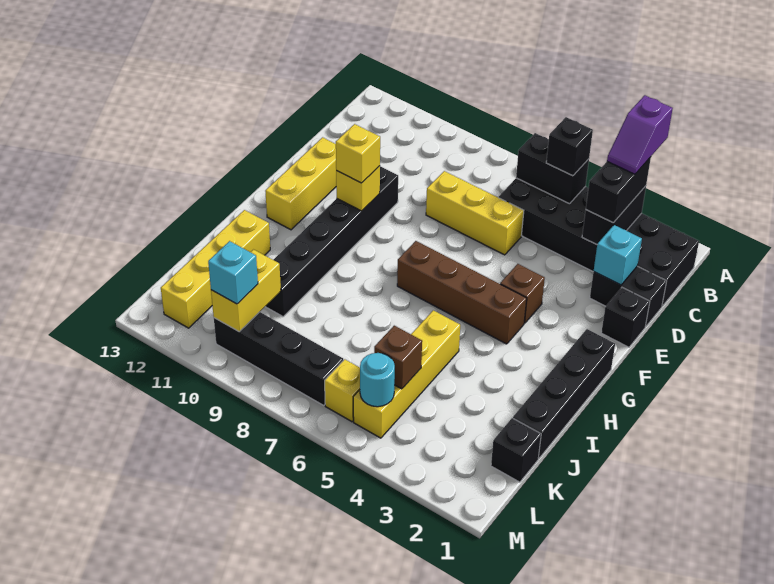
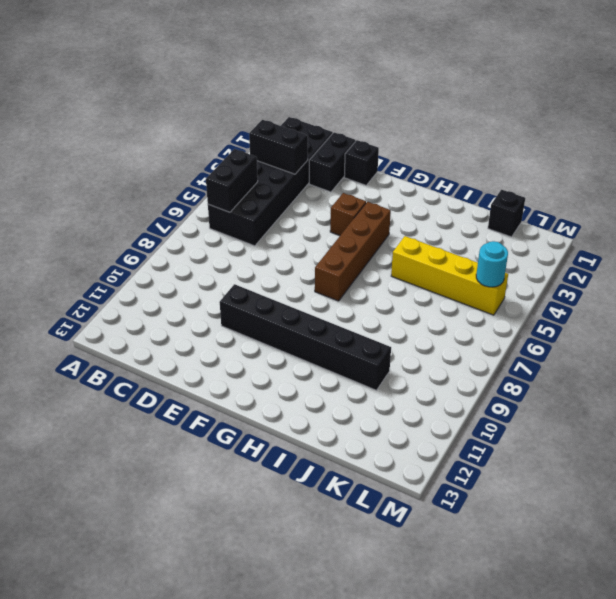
none -> yellow 1x3 brick [426,171,524,255]
none -> yellow 1x3 brick [265,137,336,230]
none -> black 1x4 brick [513,329,615,458]

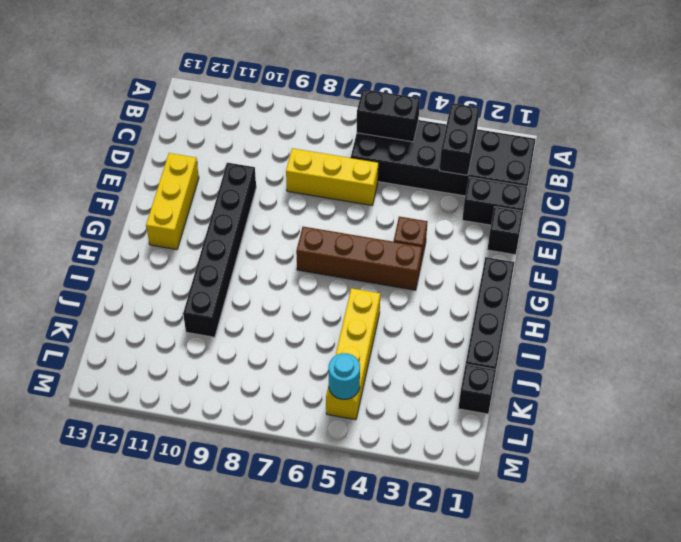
none -> yellow 1x4 brick [161,210,270,328]
none -> yellow 1x1 brick [325,359,360,422]
none -> black 1x4 brick [214,312,343,406]

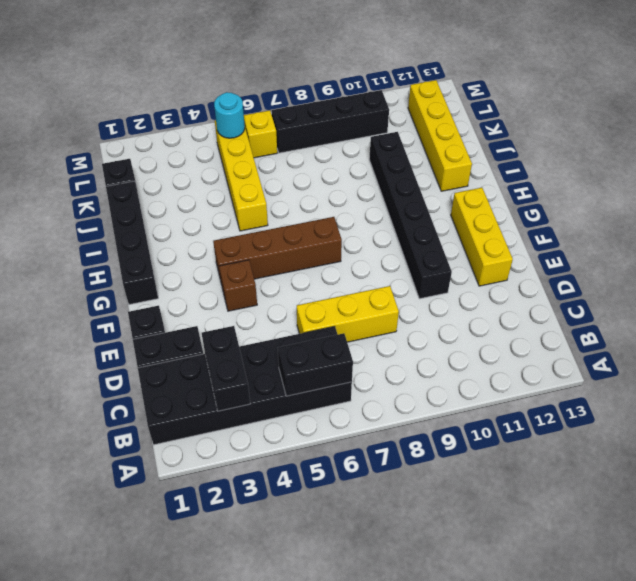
none -> cyan 1x1 brick [594,225,642,285]
none -> yellow 1x1 brick [336,166,380,211]
none -> brown 1x1 brick [374,326,422,389]

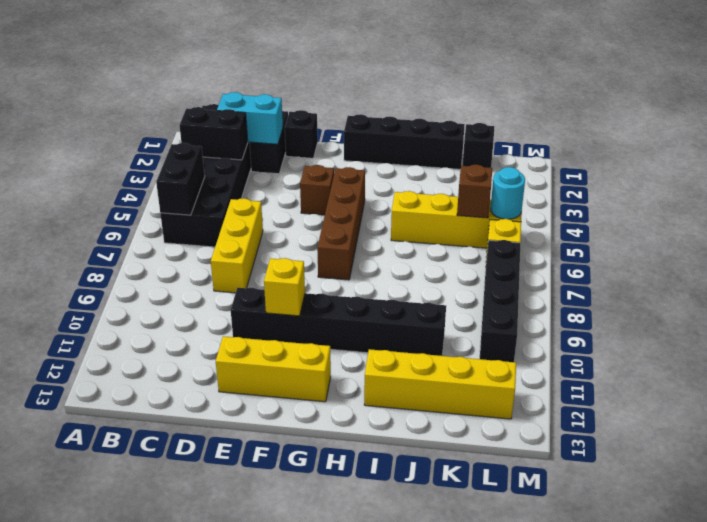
cyan 1x2 brick [217,92,283,144] -> cyan 1x1 brick [594,225,642,285]
none -> yellow 1x2 brick [211,250,281,332]
none -> black 1x2 brick [586,157,651,223]
none -> black 1x1 brick [546,117,593,176]

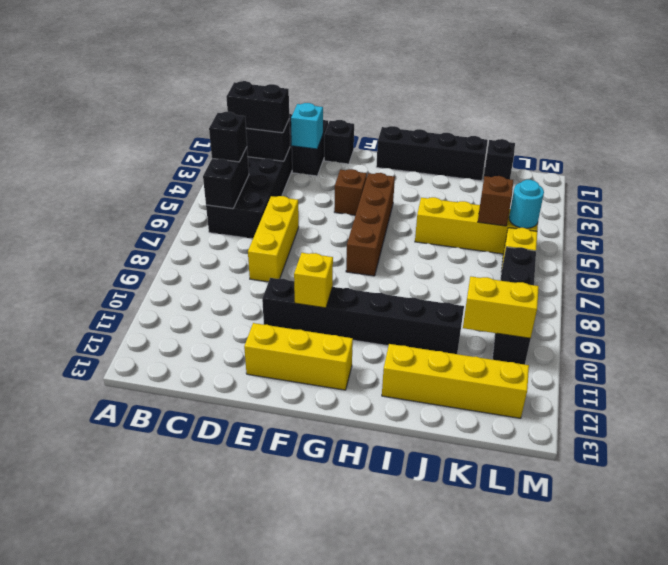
none -> yellow 1x1 brick [336,124,380,183]
none -> cyan 1x1 brick [208,241,258,304]
none -> purple 1x2 slope [607,95,673,174]

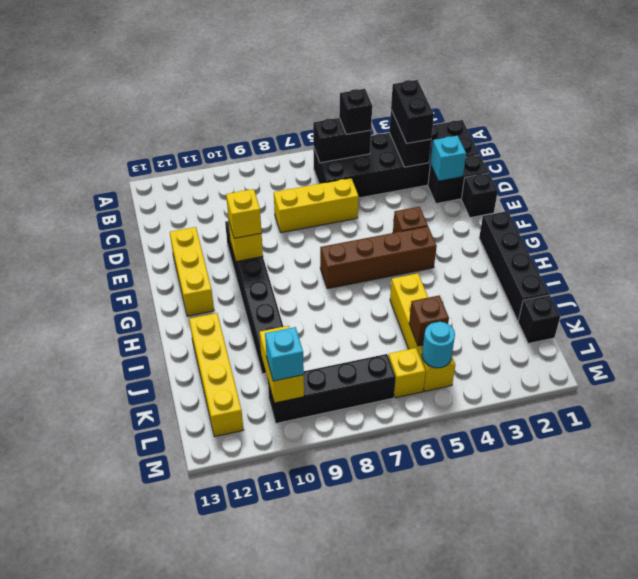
none -> purple 1x2 slope [607,95,673,174]

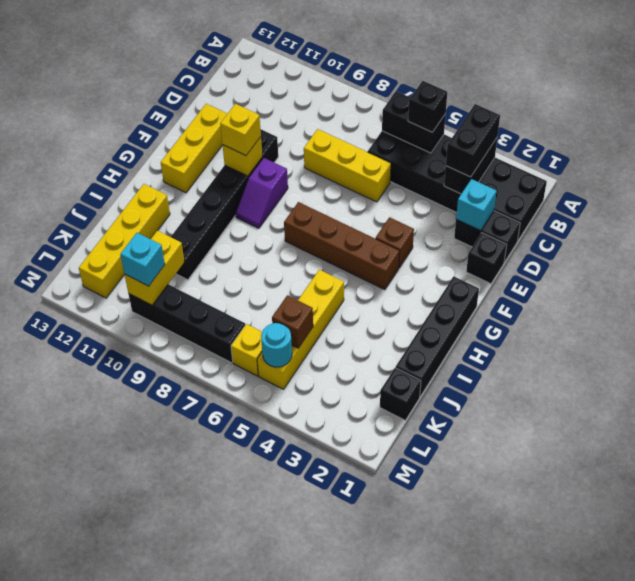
purple 1x2 slope [235,158,288,228] -> purple 1x2 slope moved to [607,95,673,174]

